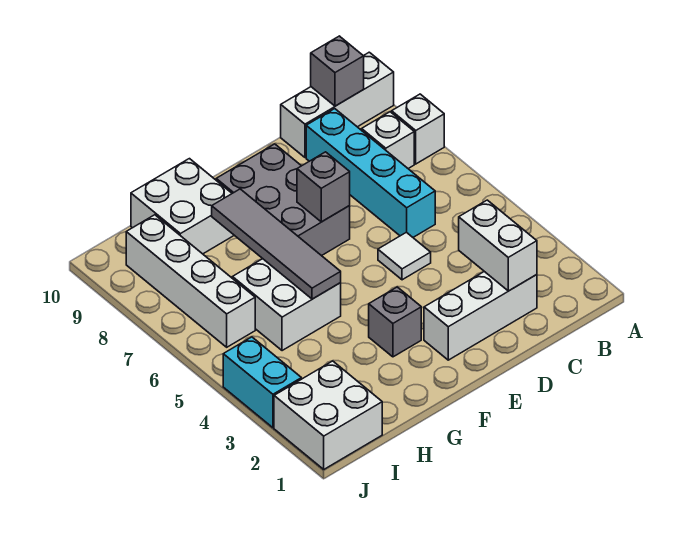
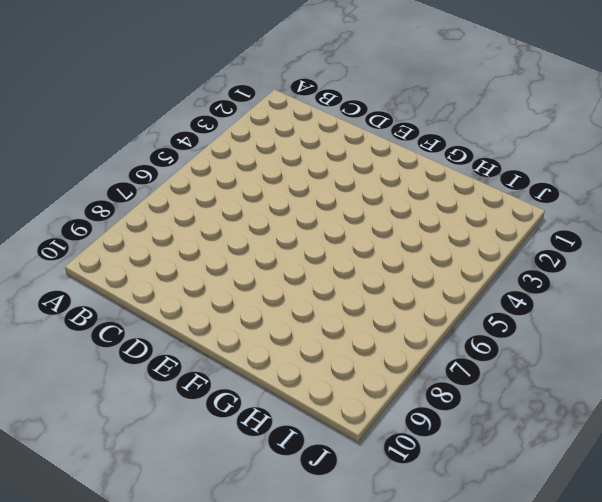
none -> white 1x1 brick [392,94,444,164]
none -> white 1x3 brick [281,52,394,158]
none -> white 1x1 brick [362,112,414,169]

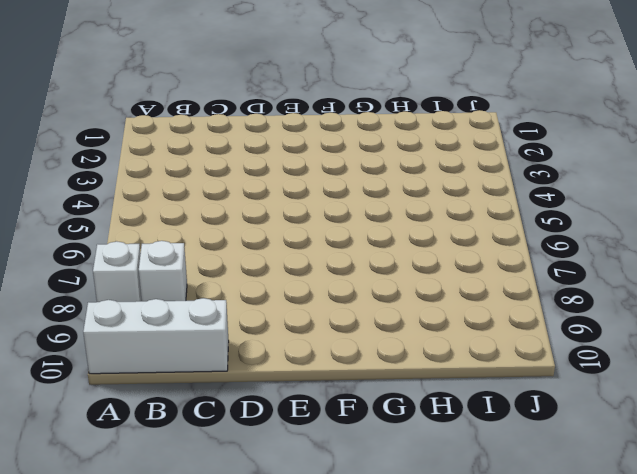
none -> white 1x3 brick [424,272,537,360]
none -> cyan 1x4 brick [306,109,435,237]
none -> white 1x1 tile [378,232,431,280]

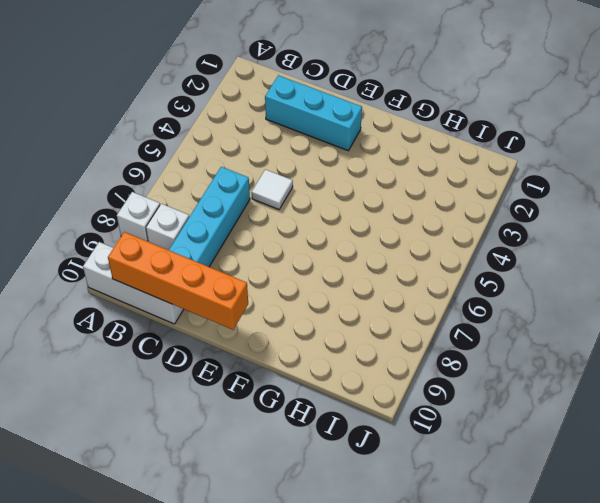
orange 1x4 brick [108,232,248,330] -> grey 1x1 brick [311,36,364,106]
cyan 1x3 brick [265,75,362,151] -> white 1x3 brick [424,272,537,360]
none -> grey 2x3 brick [216,144,350,256]
none -> grey 1x1 brick [369,287,421,357]
none -> white 2x2 brick [232,259,341,351]

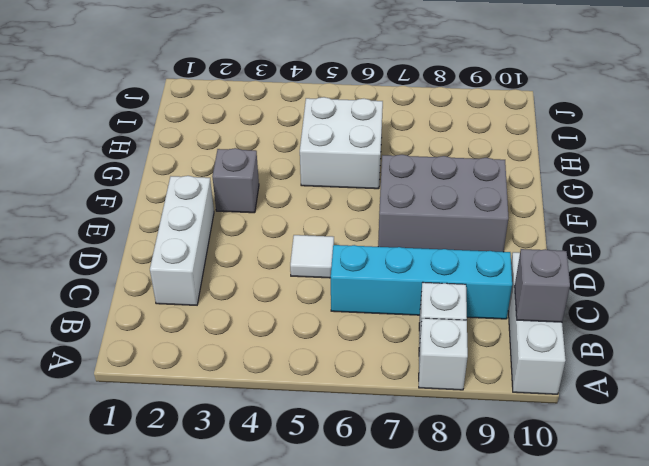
none -> white 2x2 brick [131,159,234,254]
none -> white 2x2 brick [274,361,382,469]
none -> white 1x4 brick [126,215,255,347]

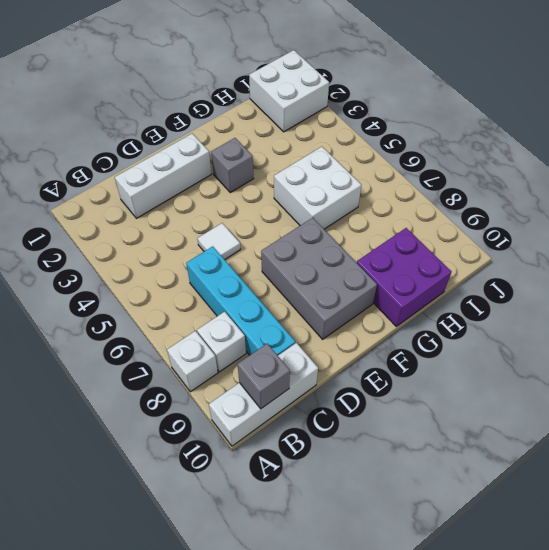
purple 2x2 brick [357,228,452,326] -> white 2x2 brick [131,159,234,254]
none -> white 1x4 brick [126,215,255,347]
none -> cyan 1x2 brick [223,337,301,428]
none -> white 1x2 brick [459,200,537,291]

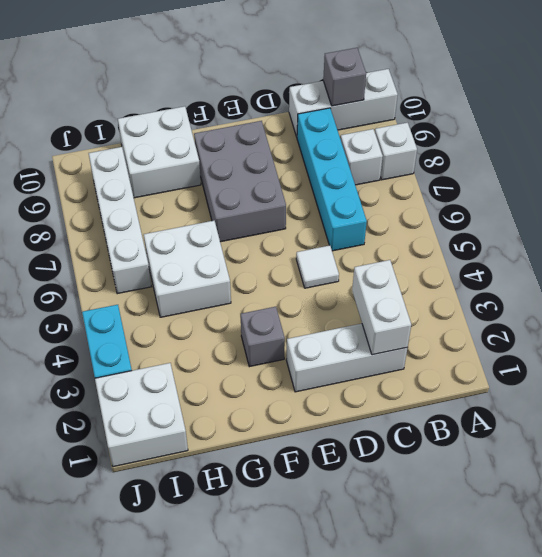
none -> grey 1x1 brick [297,152,350,222]
none -> grey 1x4 tile [212,189,341,299]

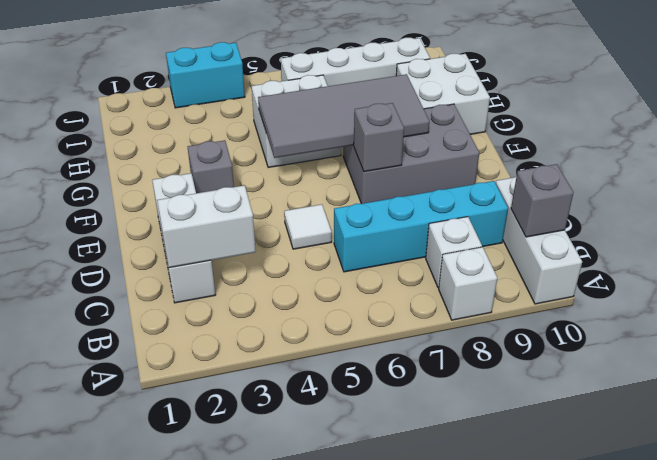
grey 2x4 tile [258,74,429,158] -> grey 1x4 tile [212,189,341,299]
none -> white 2x2 brick [274,361,382,469]

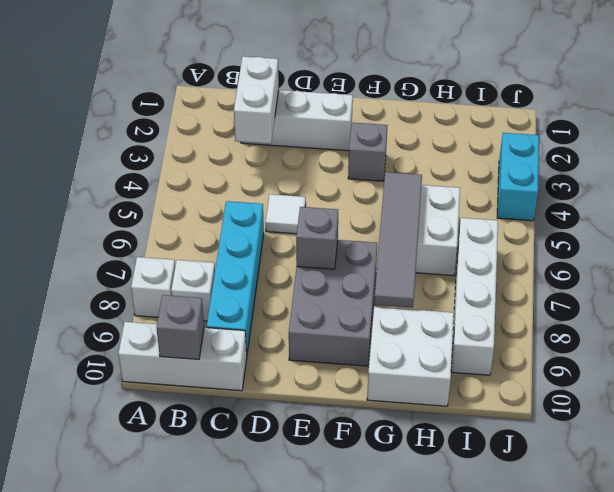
none -> white 2x2 brick [274,361,382,469]

